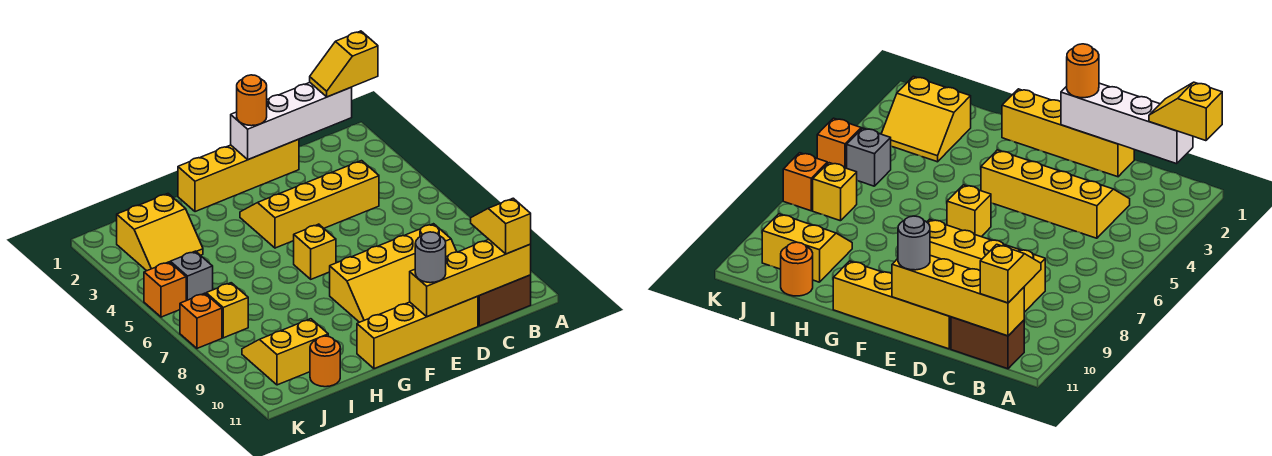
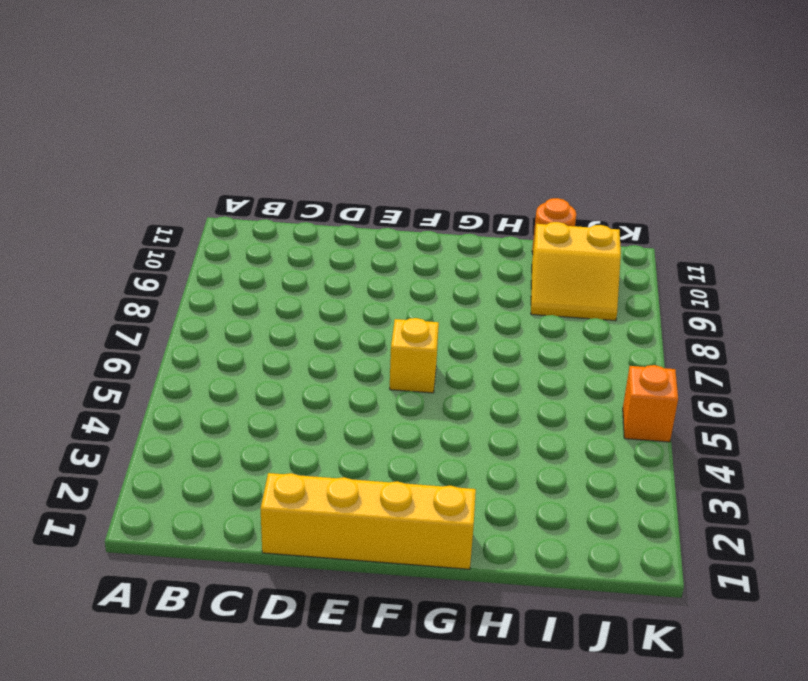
none -> brown 1x2 brick [478,275,531,326]
none -> yellow 2x4 slope [240,161,379,248]
none -> yellow 2x4 slope [330,224,457,322]

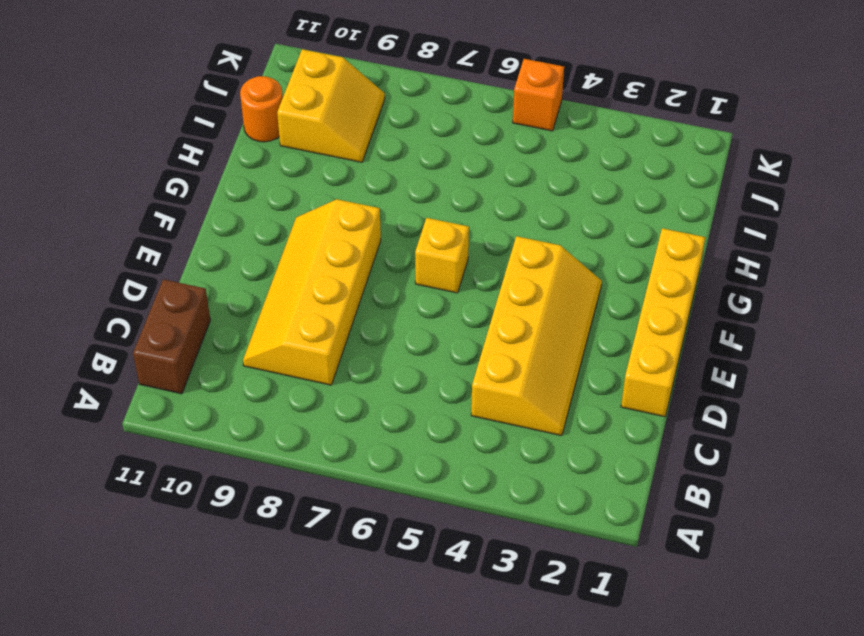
none -> yellow 1x4 brick [357,296,478,369]
none -> yellow 2x2 slope [117,194,203,271]
none -> grey 1x1 brick [170,251,213,301]

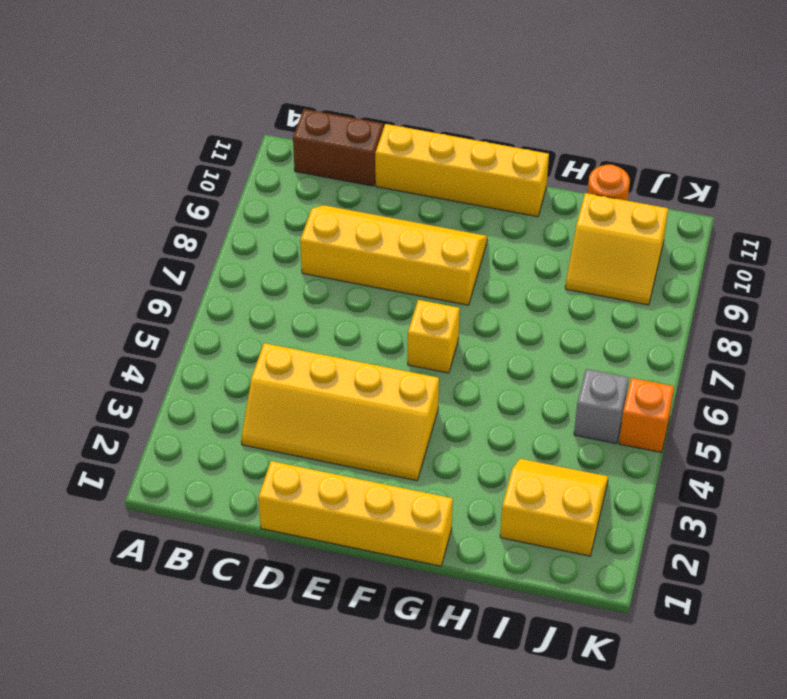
none -> yellow 1x1 brick [206,283,248,338]
none -> orange 1x1 brick [180,293,222,348]
none -> white 1x4 brick [231,83,352,160]

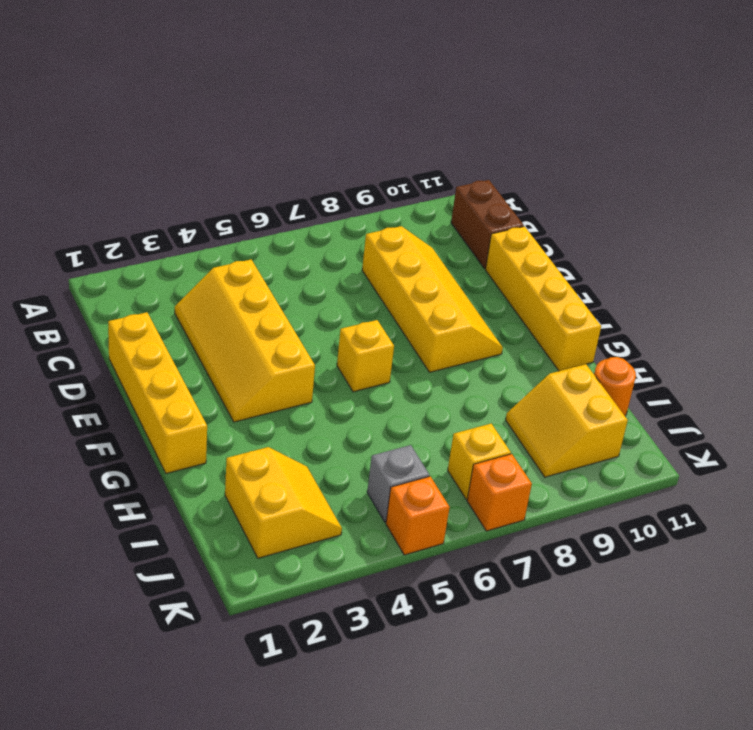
none -> white 1x4 brick [231,83,352,160]
none -> yellow 1x4 brick [410,240,531,317]
none -> yellow 1x2 slope [310,31,378,97]

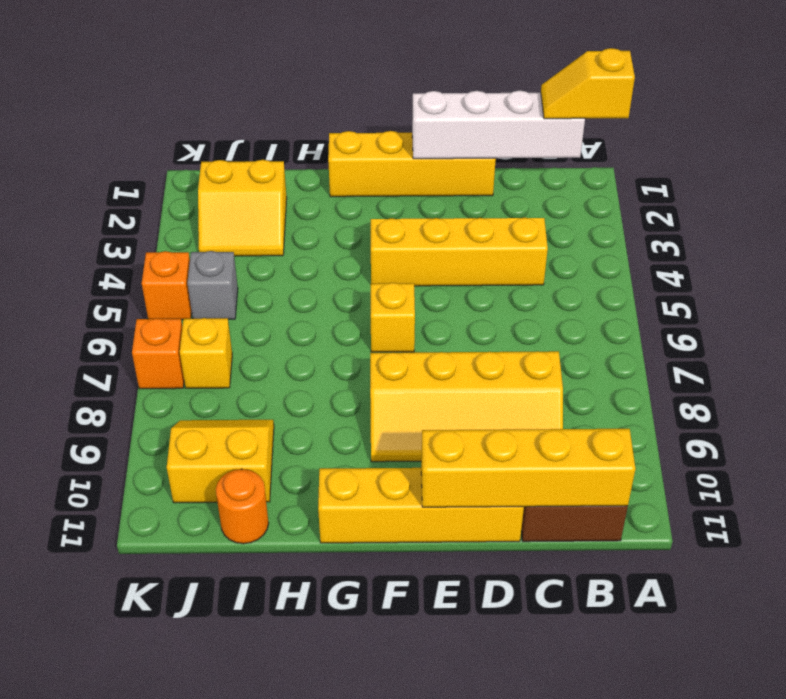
none -> yellow 1x2 slope [471,198,531,254]
none -> orange 1x1 round brick [237,75,267,126]
none -> grey 1x1 round brick [415,232,446,283]

